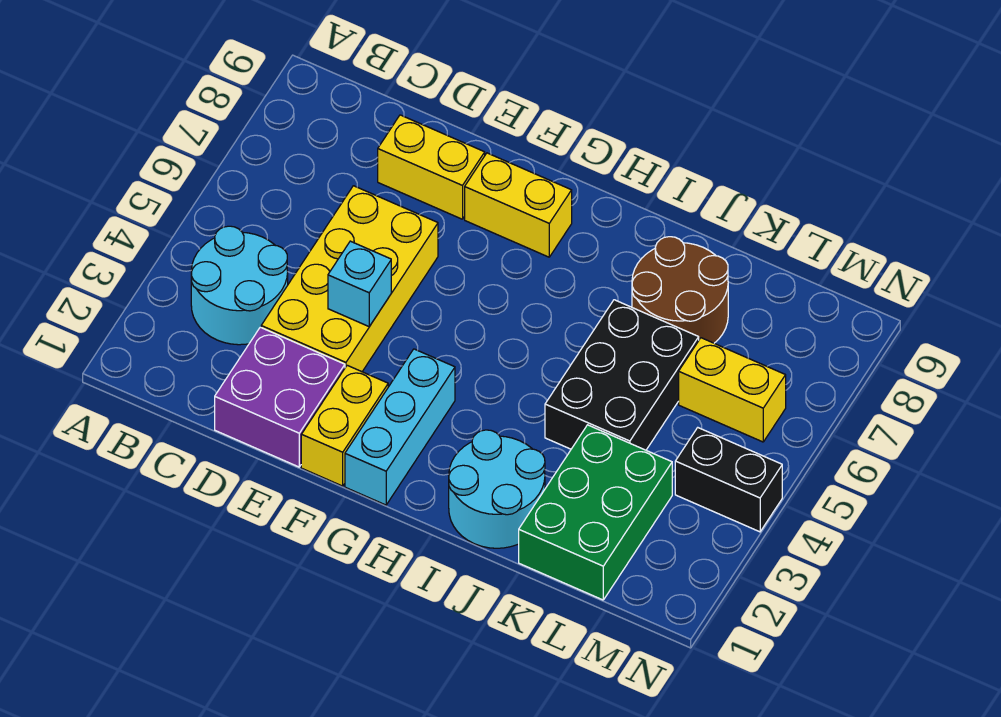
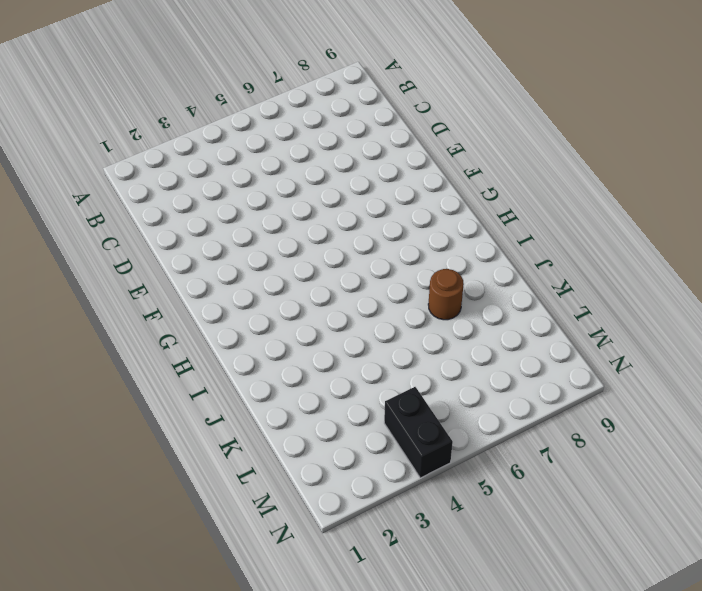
brown 1x1 round brick [428,269,464,320] -> brown 2x2 round brick [632,237,728,343]
none -> cyan 2x2 round brick [191,226,288,345]
none -> purple 2x2 brick [215,327,345,467]
none -> yellow 2x4 brick [261,186,438,372]

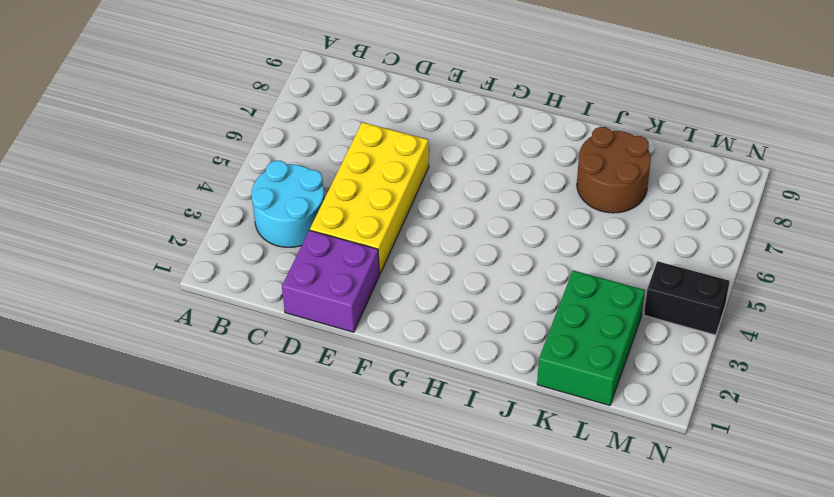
none -> yellow 1x2 brick [378,115,485,219]
none -> yellow 1x2 brick [301,365,388,486]
none -> yellow 1x2 brick [465,153,572,257]

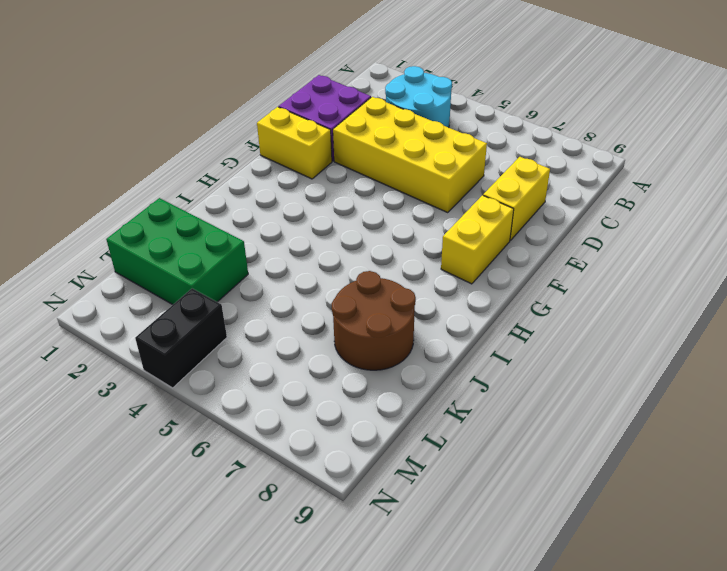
none -> cyan 1x3 brick [345,349,455,505]
none -> cyan 2x2 round brick [449,430,545,548]
none -> black 2x3 brick [545,300,699,450]

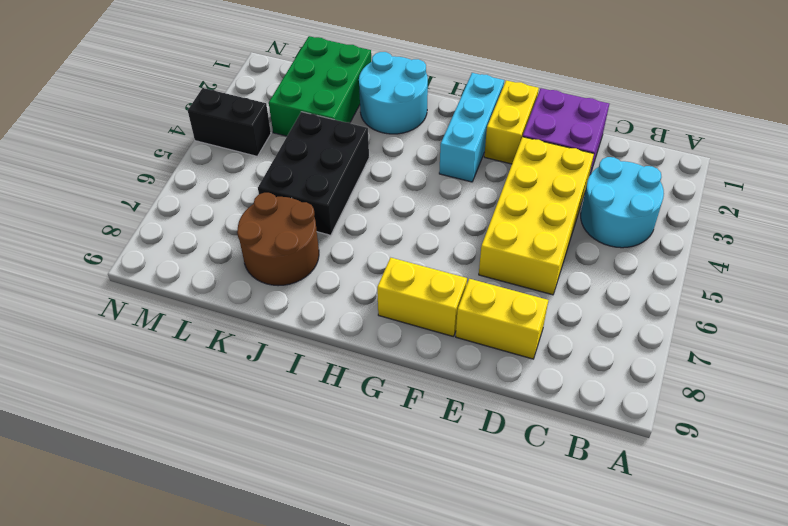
none -> yellow 1x2 brick [679,338,786,442]
none -> cyan 1x1 brick [328,241,391,326]

